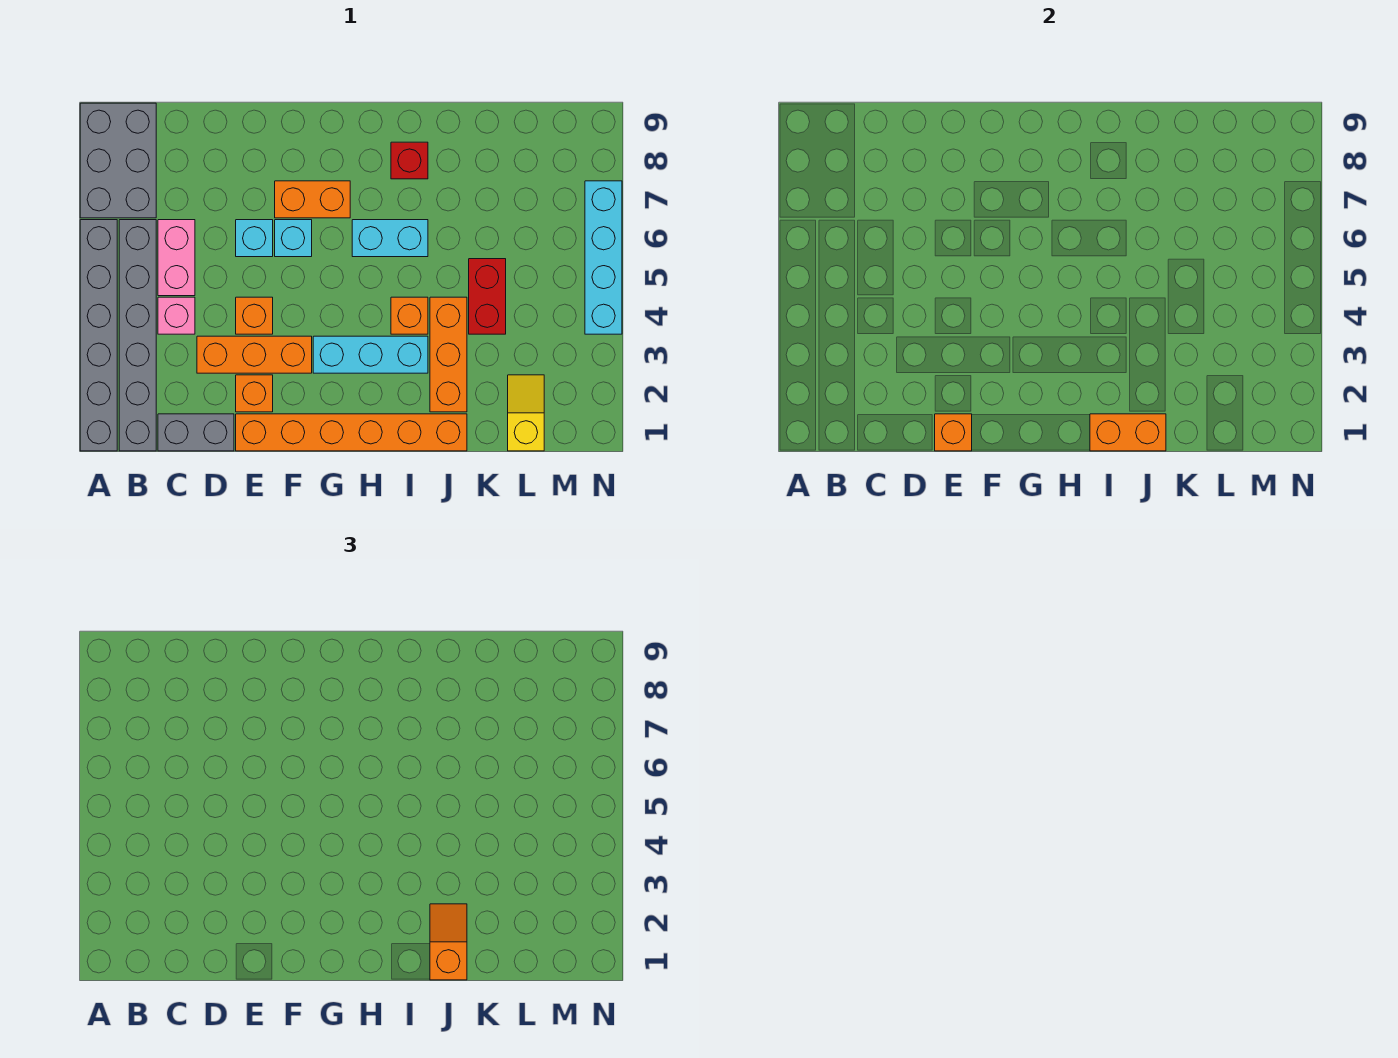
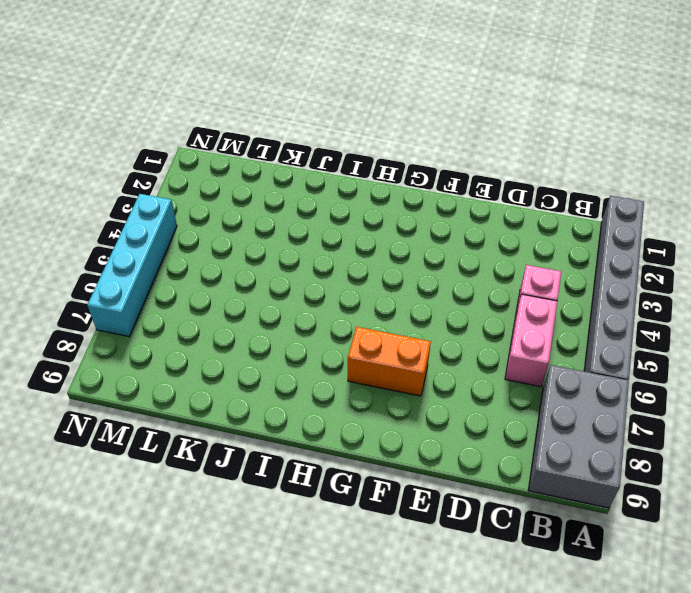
none -> grey 1x6 brick [119,220,156,451]
none -> grey 1x2 brick [158,414,234,451]
none -> orange 1x3 brick [197,336,312,373]

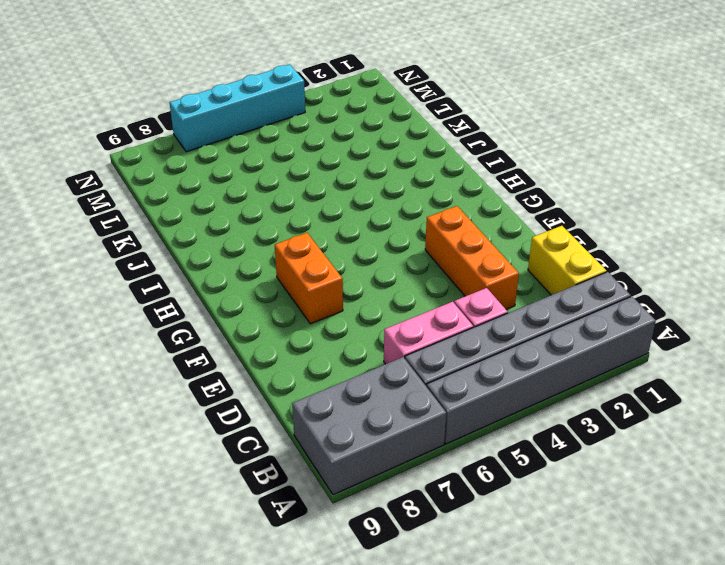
yellow 1x2 brick [528,226,606,295] -> grey 1x2 brick [158,414,234,451]
none -> orange 1x6 brick [236,414,467,451]
none -> orange 1x1 brick [236,375,273,412]
none -> orange 1x1 brick [236,297,273,334]

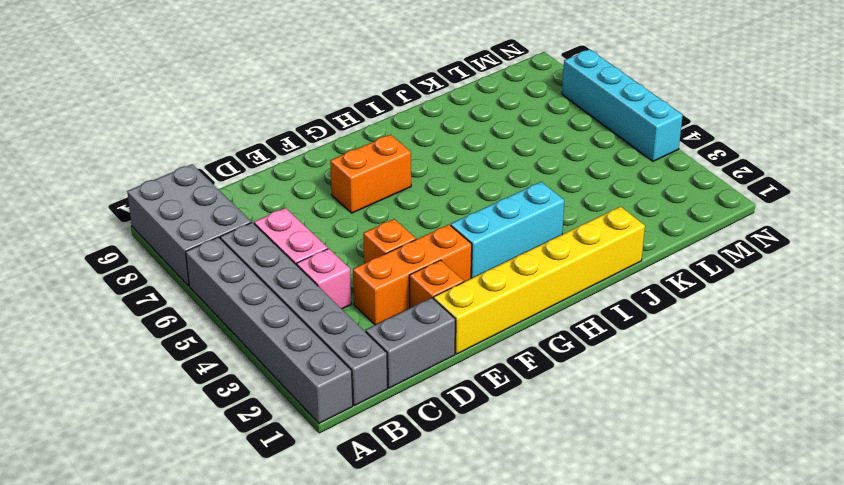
yellow 1x6 brick [434,207,645,354] -> orange 1x6 brick [236,414,467,451]
none -> cyan 1x1 brick [236,220,273,257]
none -> cyan 1x1 brick [275,220,312,257]
none -> cyan 1x2 brick [352,220,428,257]

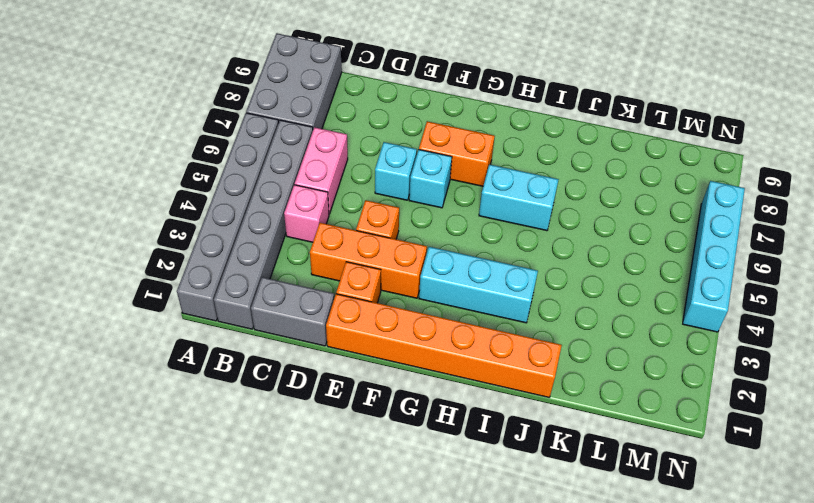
none -> orange 1x1 brick [391,297,428,334]
none -> red 1x1 brick [391,142,428,179]
none -> orange 1x3 brick [430,297,467,412]

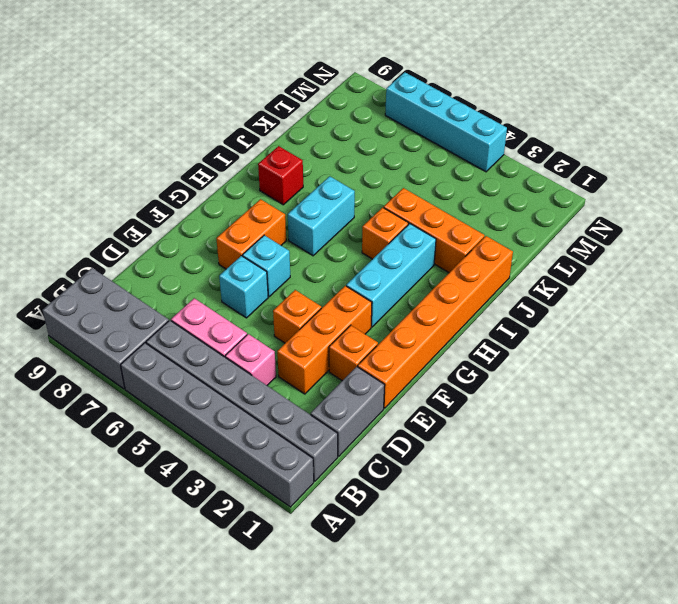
none -> red 1x2 brick [469,259,506,334]
none -> yellow 1x2 slope [508,375,544,451]
none -> orange 1x1 brick [935,414,972,451]

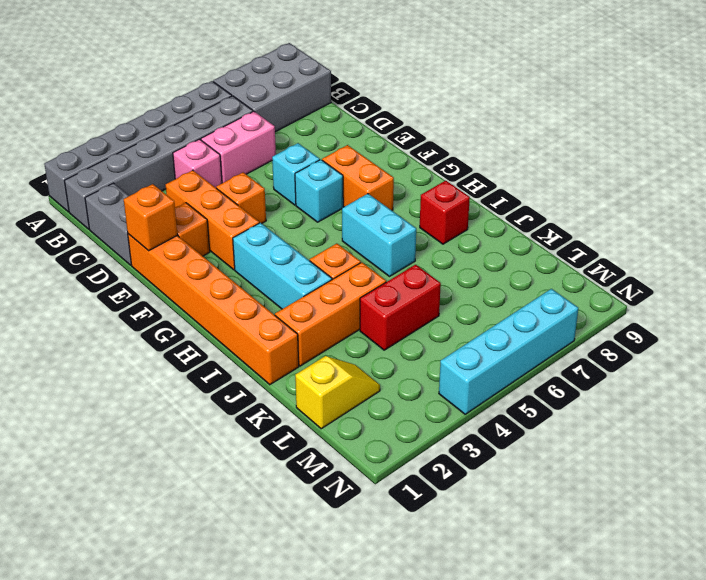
none -> orange 1x2 brick [1090,414,1166,451]
none -> orange 1x2 slope [430,904,467,980]

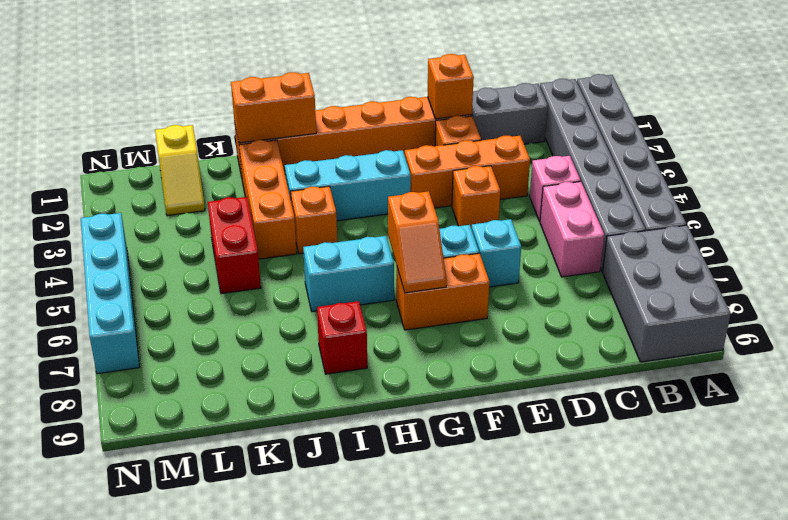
orange 1x2 slope [388,191,446,293] -> orange 1x2 slope moved to [430,904,467,980]

